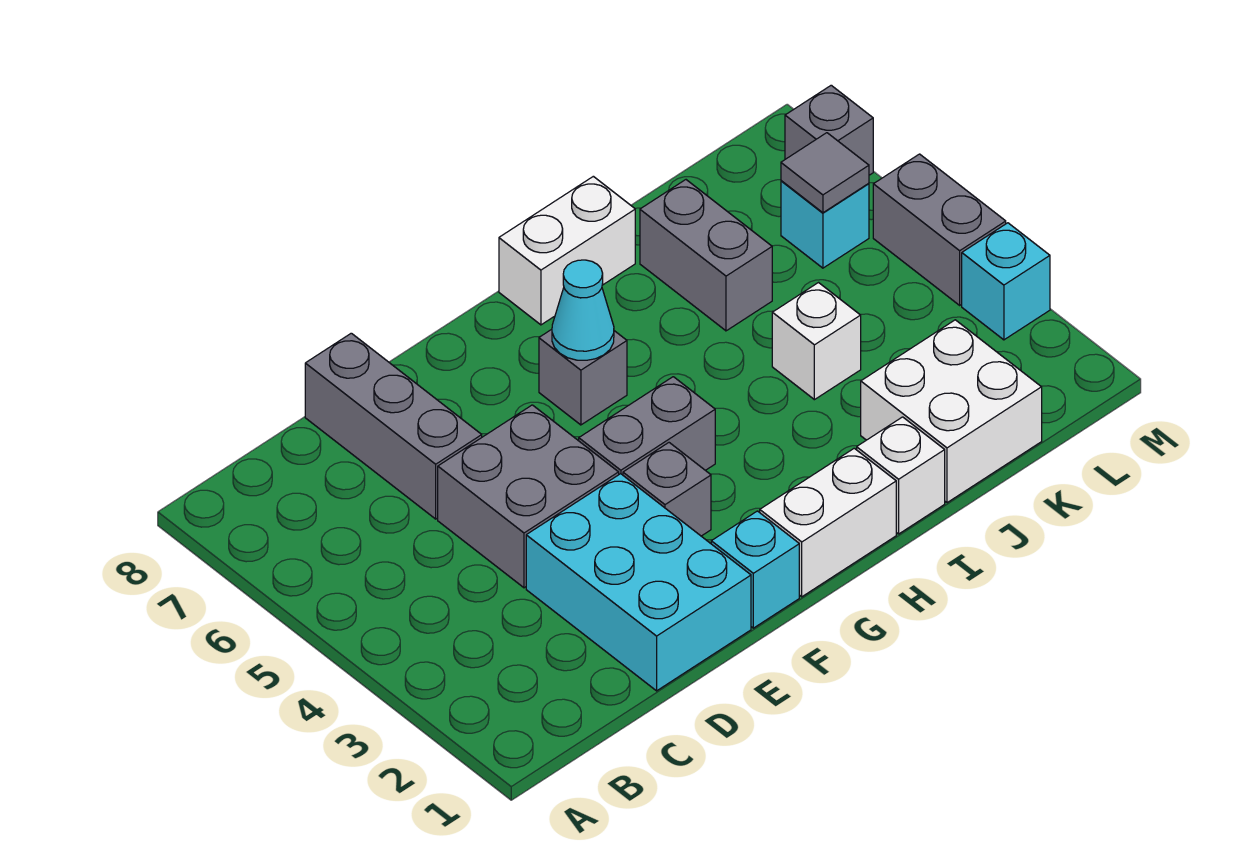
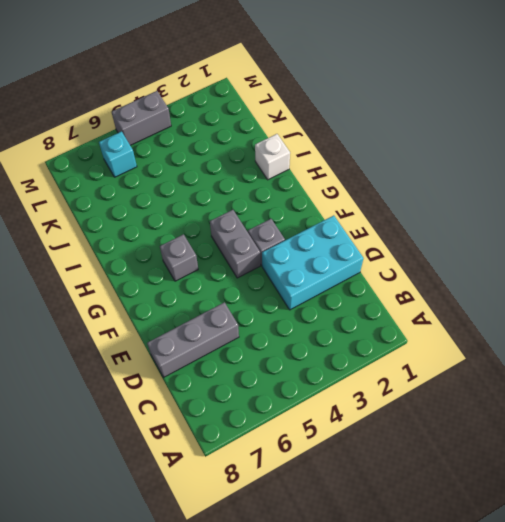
none -> grey 2x2 brick [438,405,619,588]
none -> cyan 1x1 brick [711,511,799,628]
none -> white 1x2 brick [760,448,896,597]

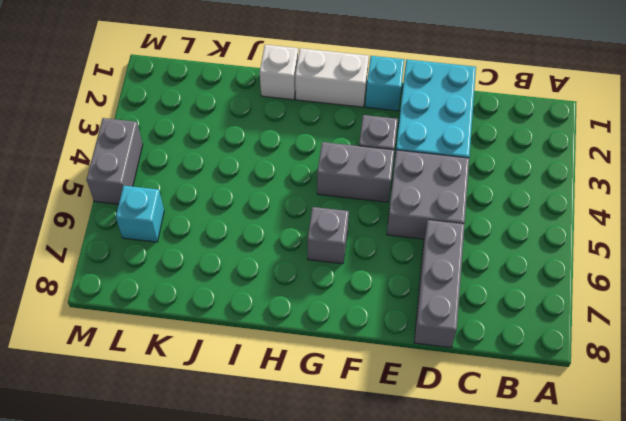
none -> white 1x2 brick [499,176,635,325]
none -> white 2x2 brick [861,320,1042,503]
none -> white 1x1 brick [772,283,861,400]

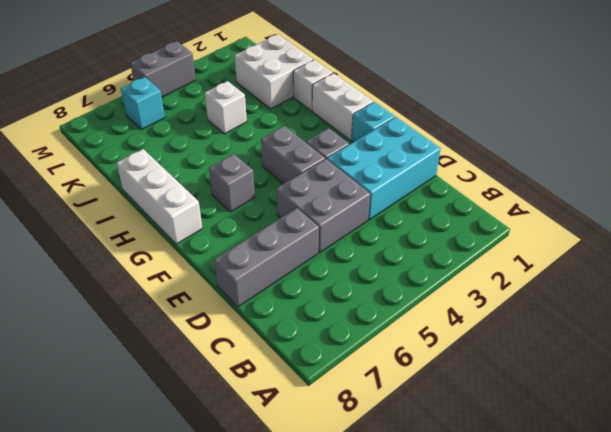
white 1x3 brick [117,149,203,244] -> white 1x2 brick [499,176,635,325]
none -> grey 1x2 brick [640,180,772,331]
none -> cyan 1x1 brick [962,223,1050,340]
none -> grey 1x1 brick [785,85,873,175]

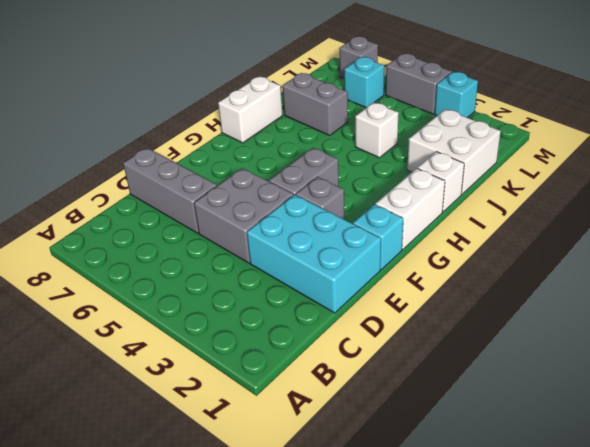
none -> grey 1x1 brick [539,329,627,425]
none -> cyan 1x1 cone [552,260,614,360]
none -> grey 1x1 tile [781,133,869,213]

